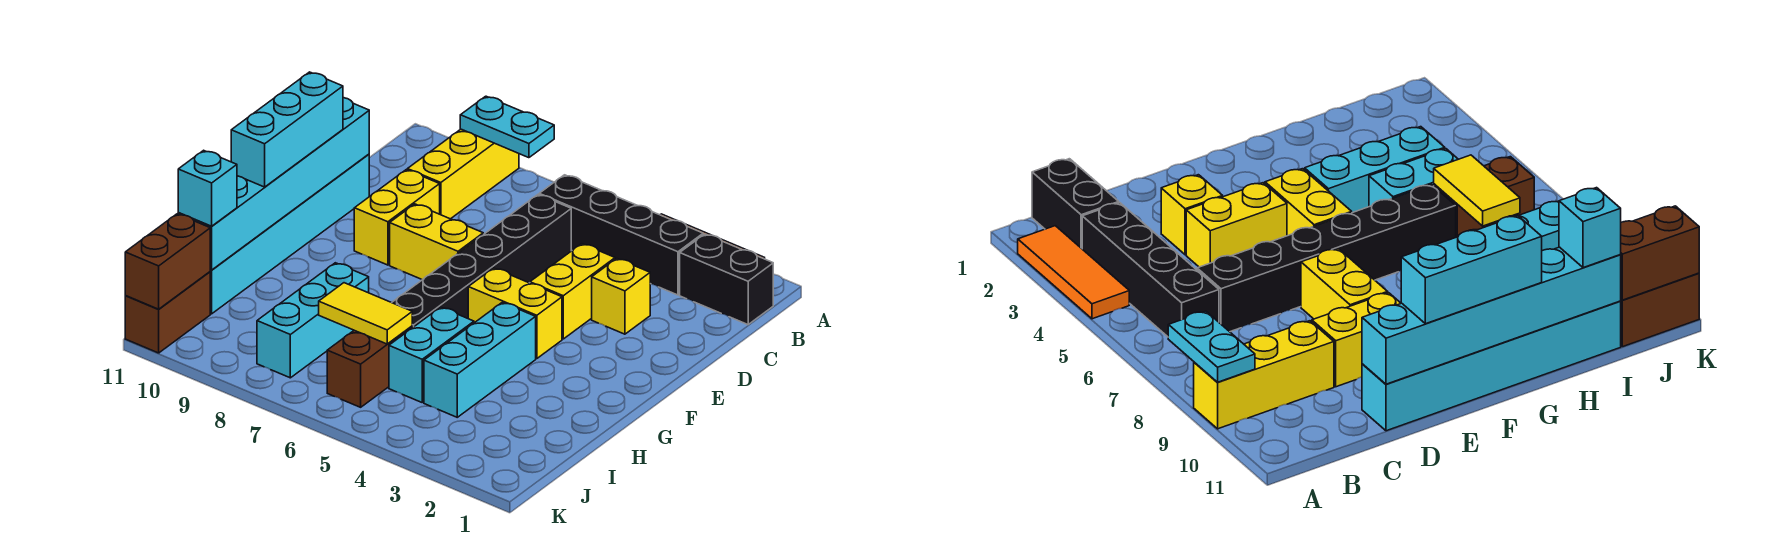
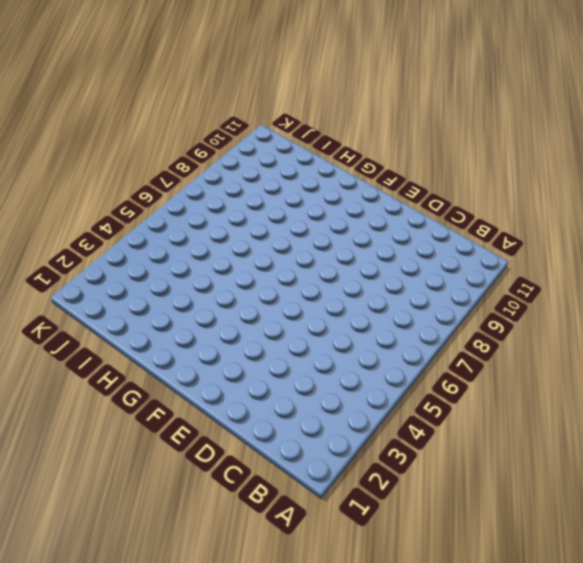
none -> orange 1x3 tile [1018,226,1129,319]
none -> yellow 1x3 brick [407,129,519,219]
none -> black 1x2 brick [680,234,773,325]

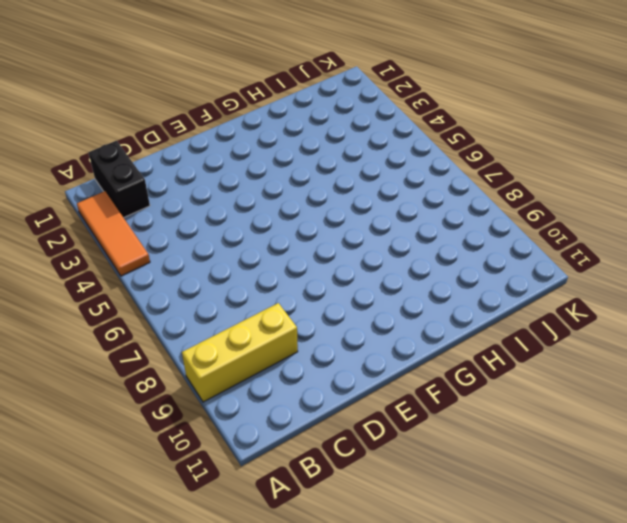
none -> black 1x4 brick [539,175,703,295]
none -> black 1x6 brick [392,195,571,328]
none -> yellow 1x1 brick [592,259,650,334]

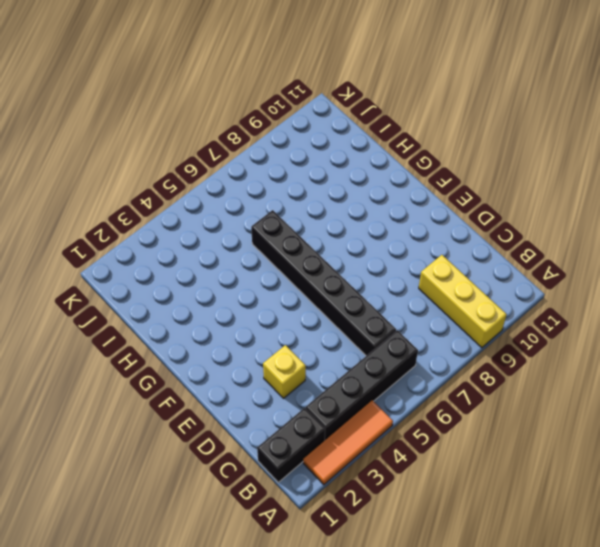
none -> yellow 1x2 brick [530,244,615,339]
none -> yellow 1x2 brick [354,170,440,265]
none -> cyan 1x6 brick [210,154,369,314]

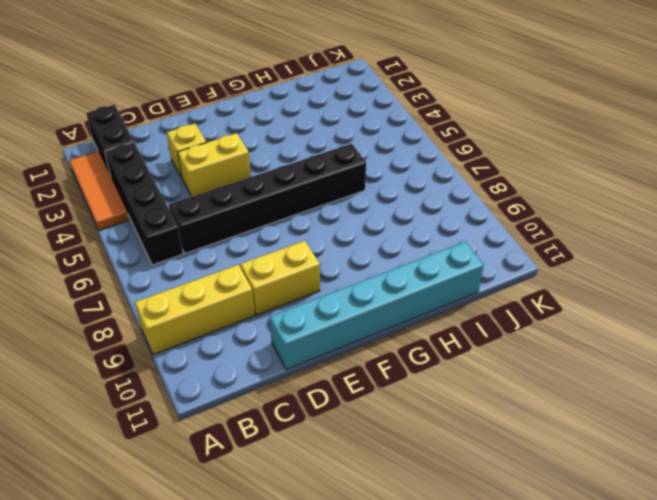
none -> yellow 1x2 brick [390,204,483,280]
none -> yellow 1x2 brick [468,268,562,359]
none -> cyan 1x3 brick [424,302,536,417]

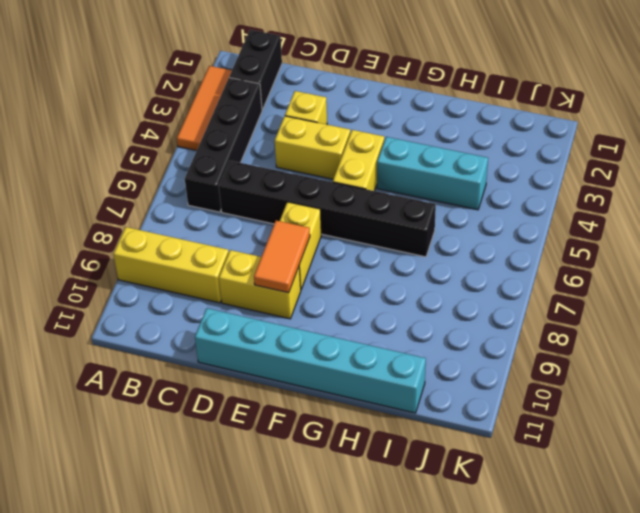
orange 1x2 tile [254,220,310,293] -> none
none -> cyan 1x2 brick [389,307,474,402]
none -> cyan 1x3 brick [257,263,369,378]
none -> brown 1x2 brick [327,326,412,407]

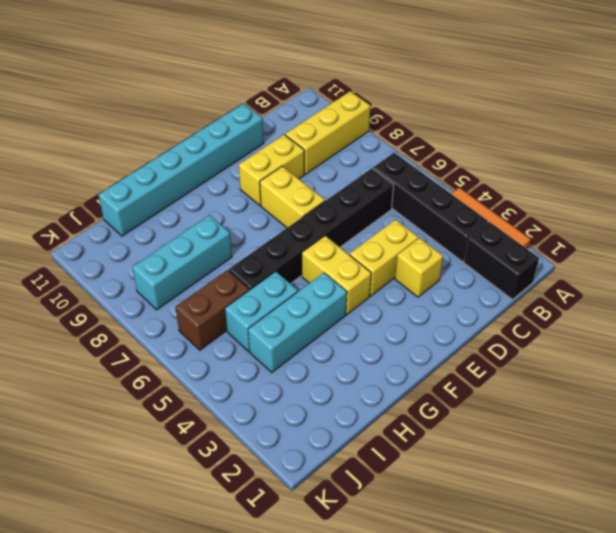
none -> brown 1x2 brick [125,272,210,353]
none -> cyan 1x2 plate [460,96,554,158]
none -> cyan 1x6 brick [178,98,369,270]

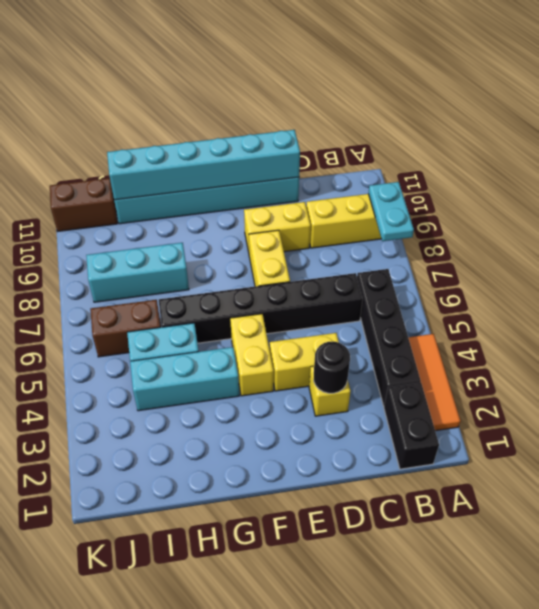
black 1x1 round brick [314,342,350,393] -> none
none -> yellow 1x2 tile [319,283,412,344]
none -> brown 1x2 brick [125,214,210,309]
none -> cyan 1x3 brick [231,72,343,187]

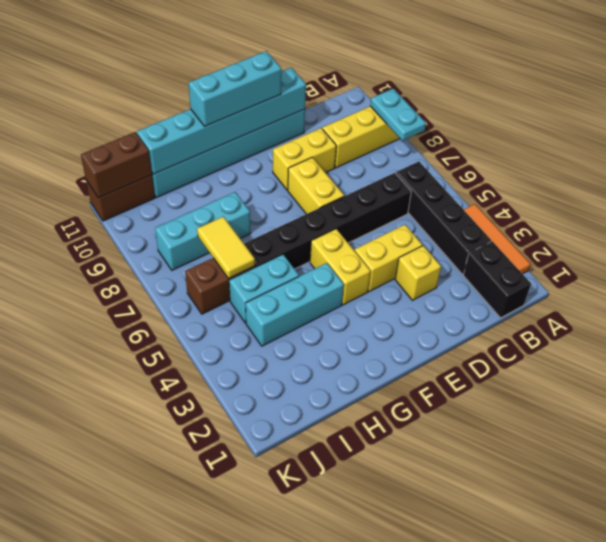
none -> cyan 1x1 brick [178,150,237,226]

